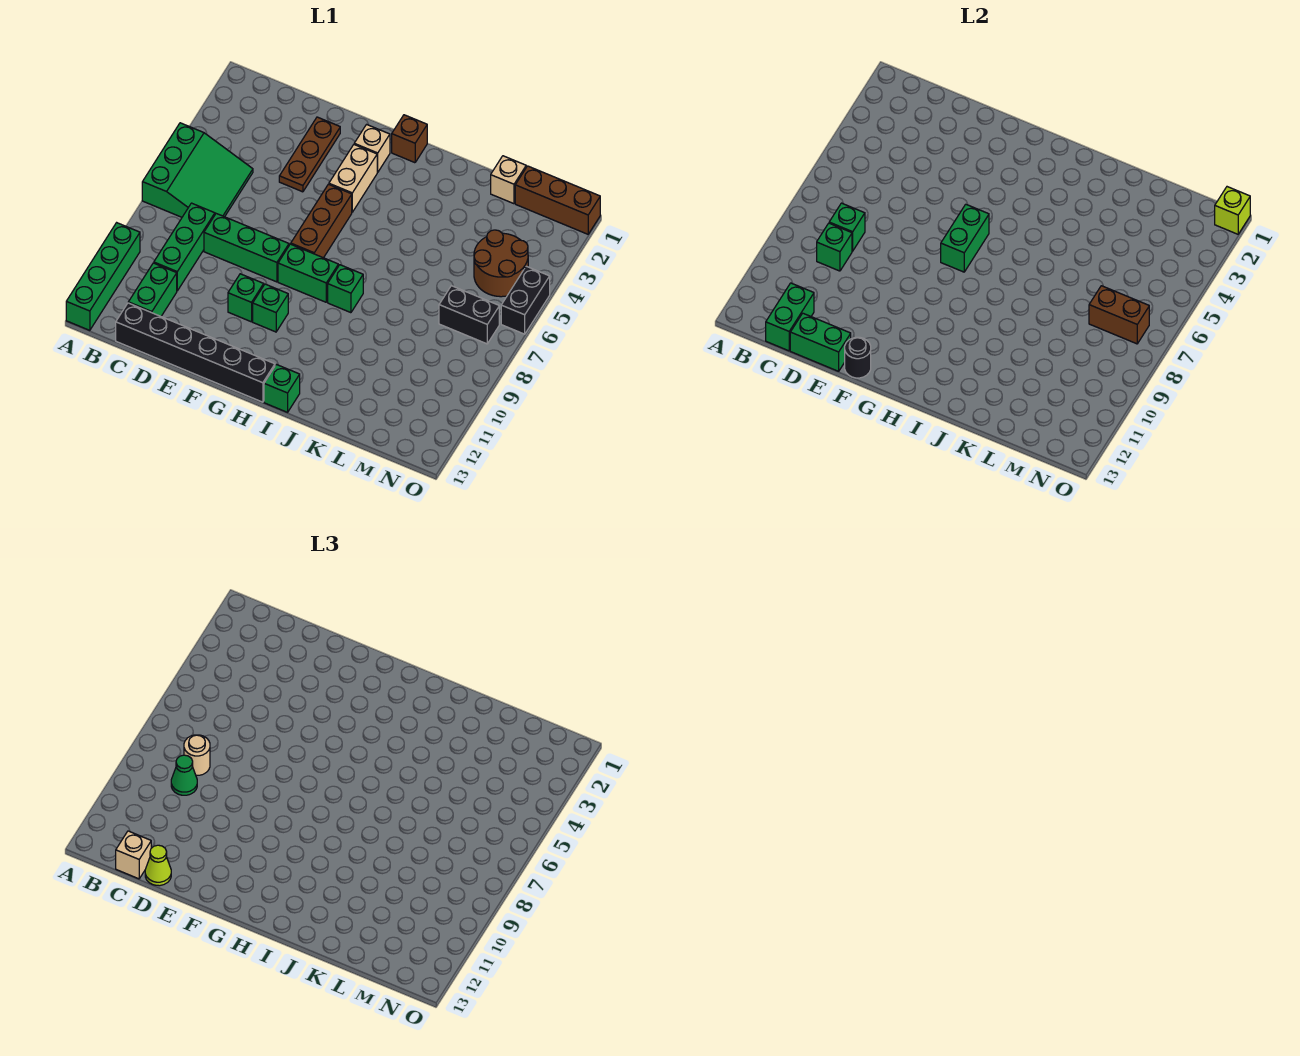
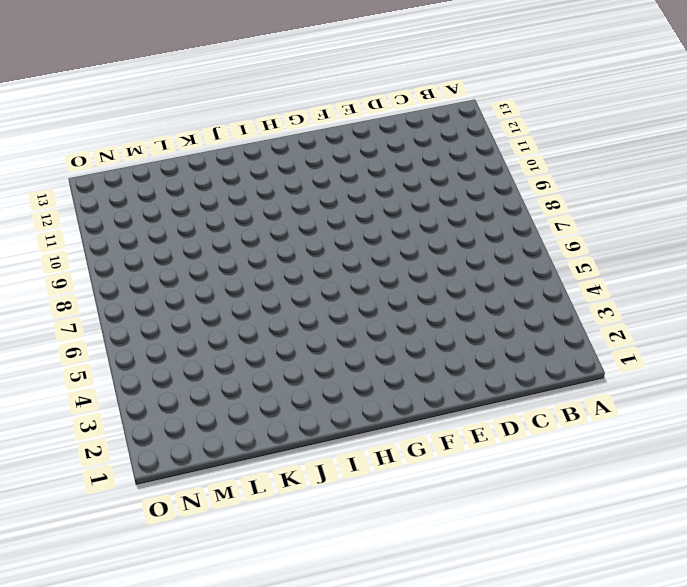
none -> green 3x3 slope [142,123,253,217]
none -> green 1x4 brick [66,223,140,330]
none -> green 1x3 brick [154,203,215,291]
none -> green 1x2 brick [128,263,177,316]

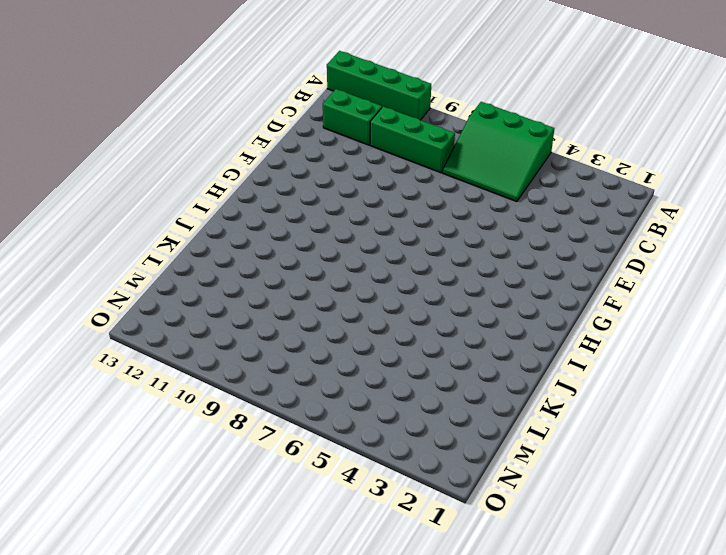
none -> black 1x6 brick [116,303,275,402]
none -> green 1x3 brick [204,214,289,282]
none -> brown 1x3 plate [279,117,340,192]
none -> green 1x1 brick [228,274,264,322]

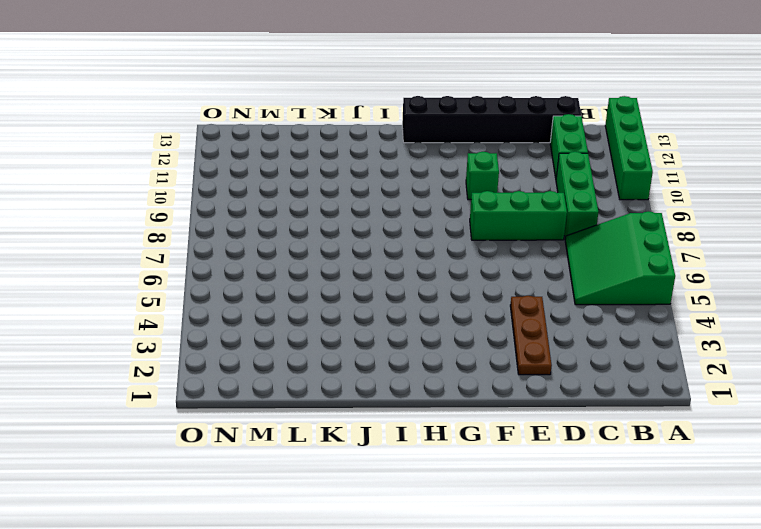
none -> tan 1x1 brick [354,125,390,172]
none -> tan 1x2 brick [329,145,377,212]
none -> brown 1x3 brick [291,184,352,258]
none -> green 1x2 brick [278,244,338,302]

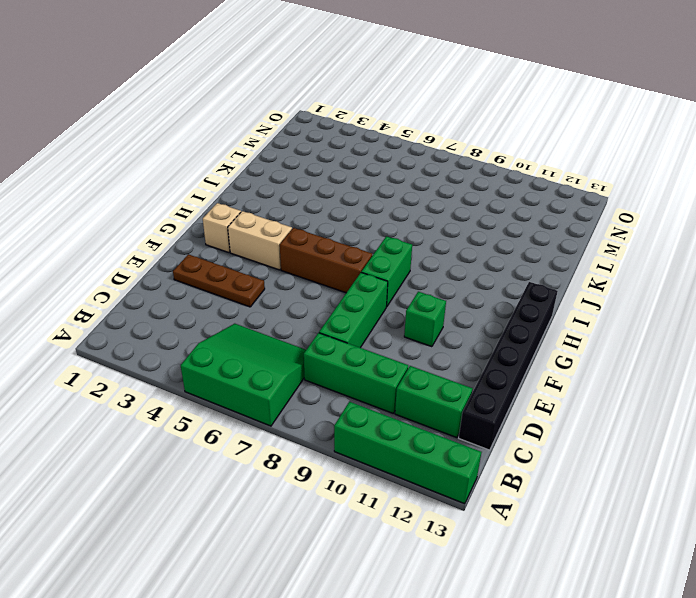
none -> green 1x1 brick [253,284,288,332]
none -> brown 1x1 brick [392,115,427,163]
none -> green 1x1 brick [328,265,363,313]
none -> green 1x1 brick [264,364,300,412]

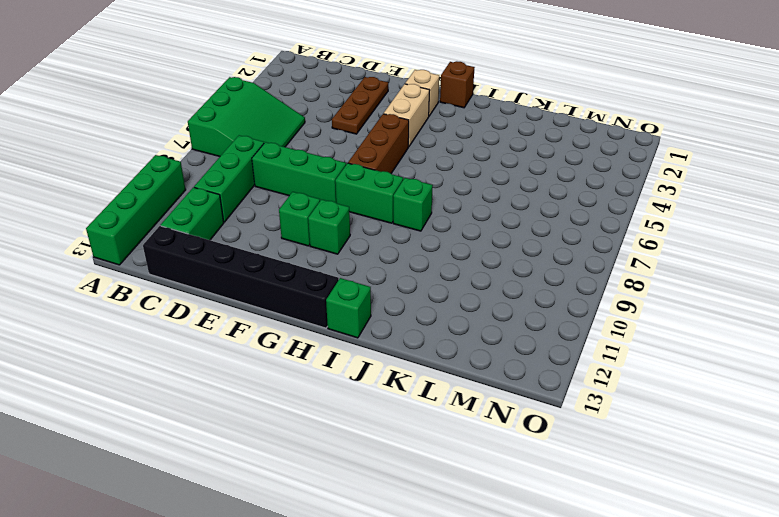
none -> tan 1x1 brick [491,156,526,204]
none -> brown 1x3 brick [515,166,600,234]
none -> brown 2x2 round brick [474,230,528,297]
none -> black 1x2 brick [439,286,499,344]

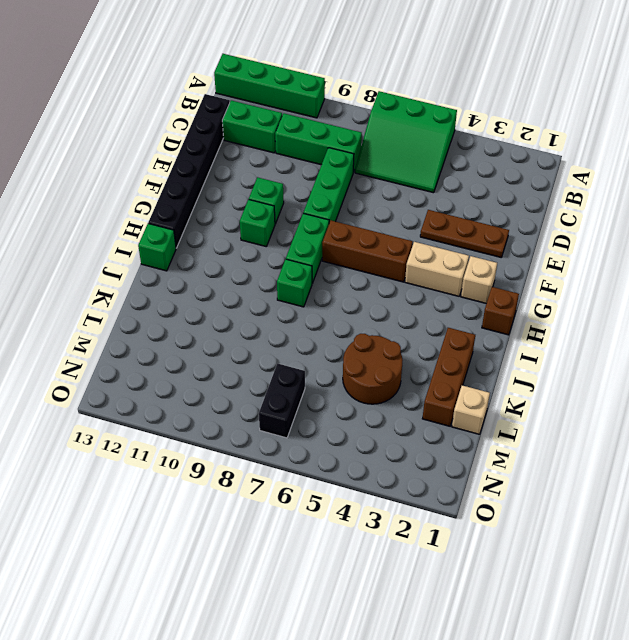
brown 1x3 brick [422,328,475,426] -> brown 1x3 brick moved to [515,166,600,234]
brown 2x2 round brick [343,334,403,404] -> brown 2x2 round brick moved to [474,230,528,297]
none -> black 1x2 brick [501,266,550,334]
none -> green 1x1 brick [829,203,865,251]
none -> green 1x1 brick [817,223,852,271]
none -> green 1x2 brick [766,283,814,351]

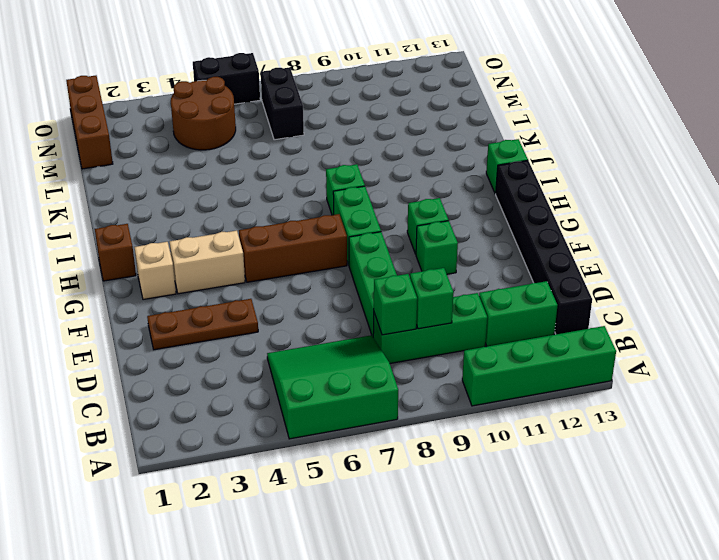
none -> tan 1x1 brick [491,156,526,204]
none -> green 1x2 brick [766,283,814,351]
none -> green 1x2 brick [790,313,851,371]
none -> black 1x1 round brick [845,337,871,378]

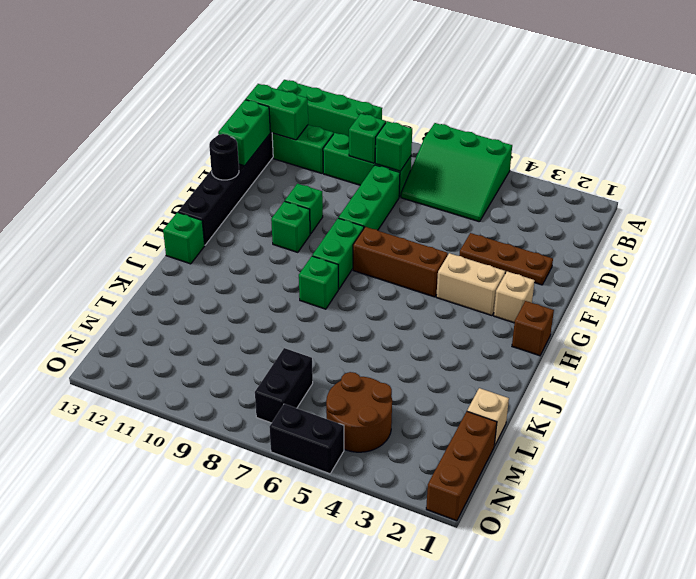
none -> green 1x2 brick [941,204,989,272]
none -> brown 1x2 brick [1089,286,1149,344]
none -> lime 1x1 brick [1215,187,1250,234]
none -> tan 1x1 round brick [184,735,210,775]

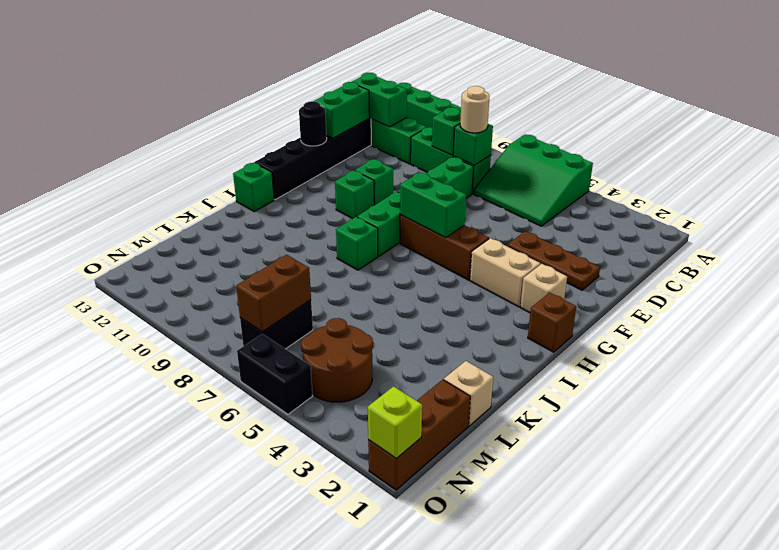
none -> green 1x1 cone [171,755,197,795]
none -> tan 1x1 brick [116,831,151,879]
none -> lime 1x1 cone [145,845,171,886]

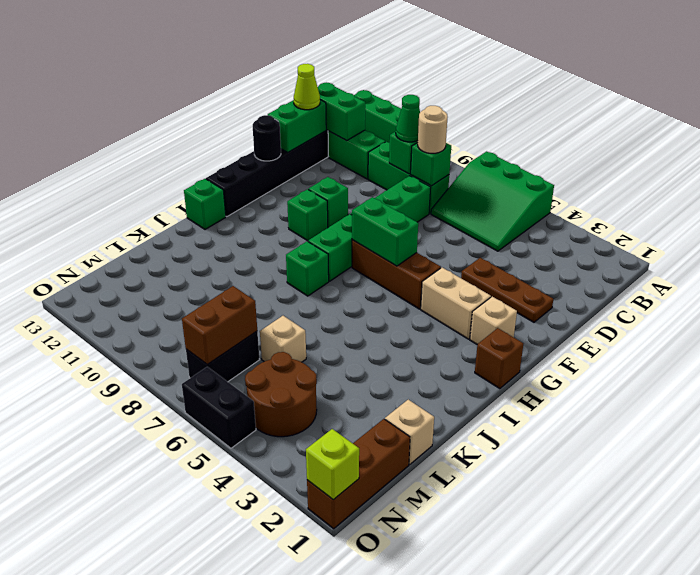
tan 1x1 brick [260,316,306,362] -> tan 1x1 brick moved to [116,831,151,879]

